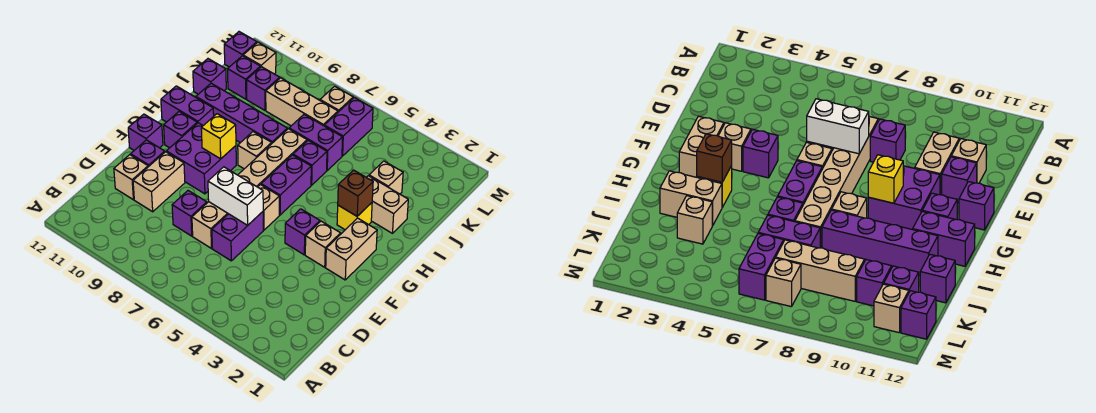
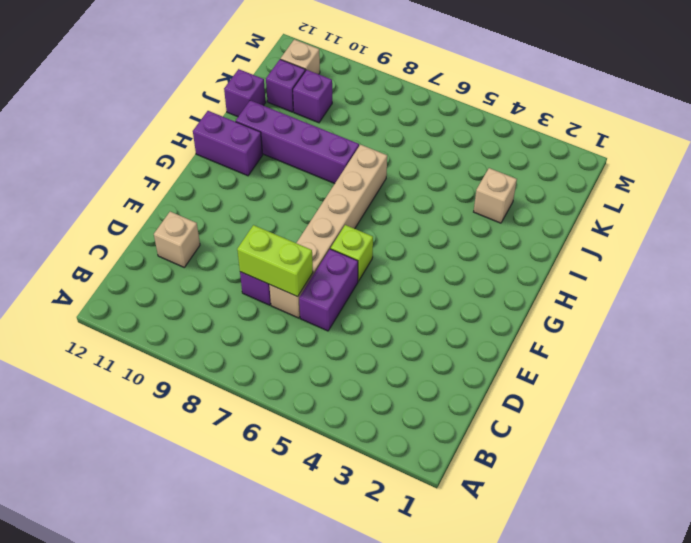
lime 1x2 brick [237,225,313,297] -> none
lime 1x1 brick [331,225,373,281] -> tan 1x1 brick [258,185,279,230]
none -> tan 1x2 brick [133,152,185,212]
none -> purple 1x1 brick [131,140,165,167]
none -> tan 1x2 brick [326,218,377,280]
none -> tan 1x1 brick [305,221,341,267]

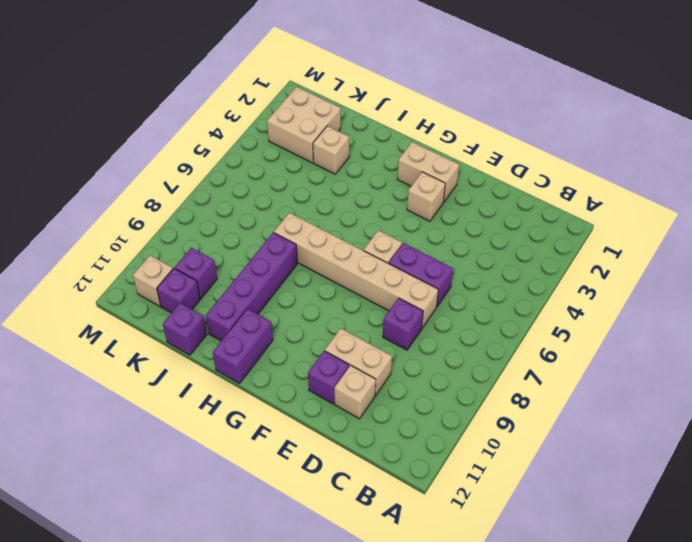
tan 2x2 brick [267,87,341,163] -> none
none -> purple 1x1 brick [285,209,320,255]
none -> purple 2x2 brick [166,123,236,194]
none -> purple 1x1 brick [128,114,163,150]
none -> purple 1x2 brick [261,155,311,215]

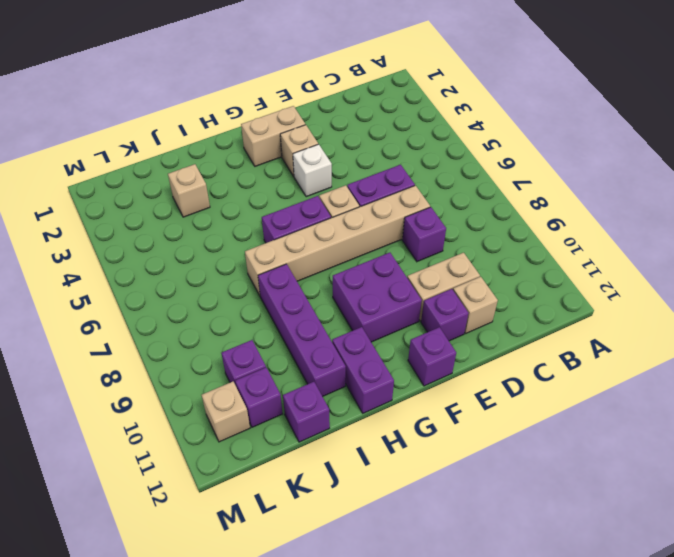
white 1x1 brick [293,144,332,197] -> purple 1x1 brick [285,209,320,255]
none -> purple 1x1 brick [164,111,197,148]
none -> yellow 1x1 brick [337,203,372,230]
none -> tan 1x1 brick [238,132,272,169]
none -> tan 1x2 brick [366,176,408,233]

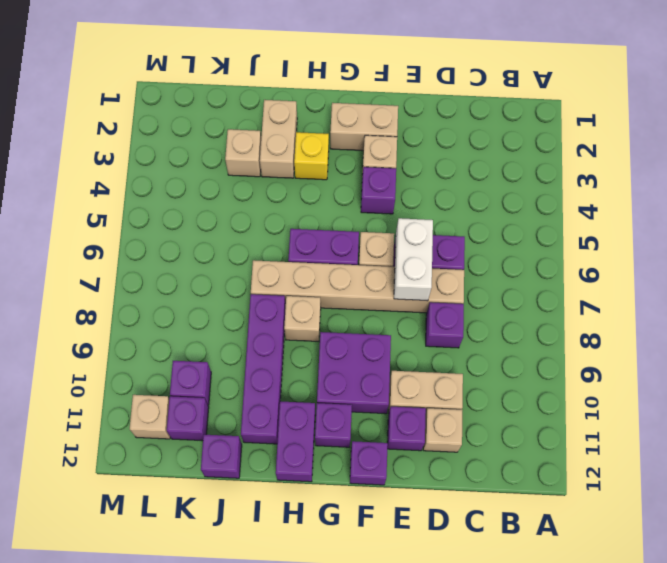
none -> purple 1x1 brick [293,140,327,185]
none -> purple 1x2 brick [289,115,343,170]
none -> purple 1x2 brick [324,98,373,156]
none -> tan 1x3 brick [266,78,338,126]

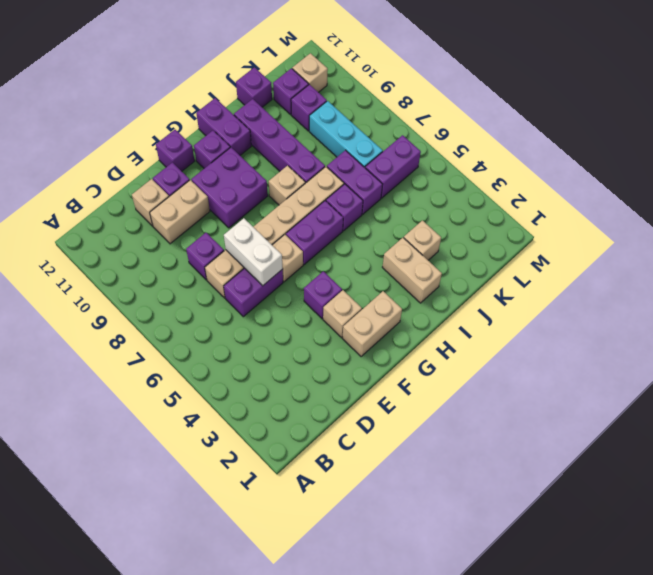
cyan 1x3 brick [309,101,383,167] -> tan 1x3 brick [266,78,338,126]
none -> yellow 1x1 brick [337,203,372,230]
none -> tan 1x1 brick [320,86,353,112]
none -> purple 1x1 brick [224,32,257,67]
none -> yellow 1x1 brick [201,114,236,159]

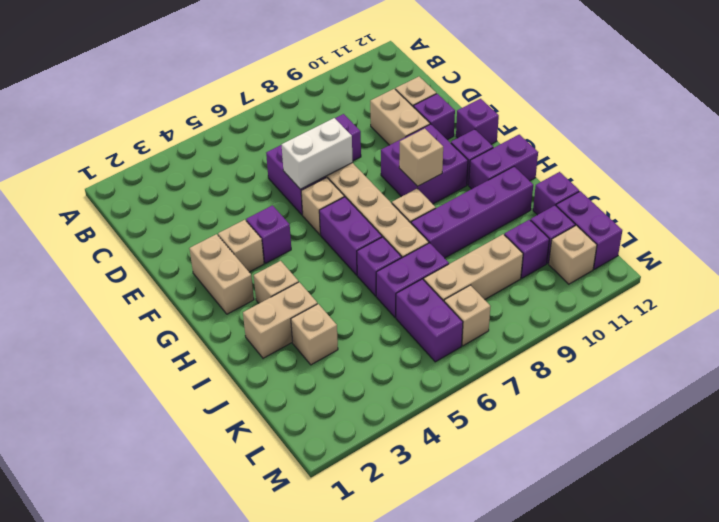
tan 1x1 brick [399,129,443,186] -> yellow 1x1 brick [201,114,236,159]
tan 1x1 brick [254,261,298,303] -> yellow 1x1 brick [337,203,372,230]
purple 1x2 brick [556,191,622,269] -> purple 1x1 brick [224,32,257,67]
none -> brown 1x1 brick [338,170,373,216]

